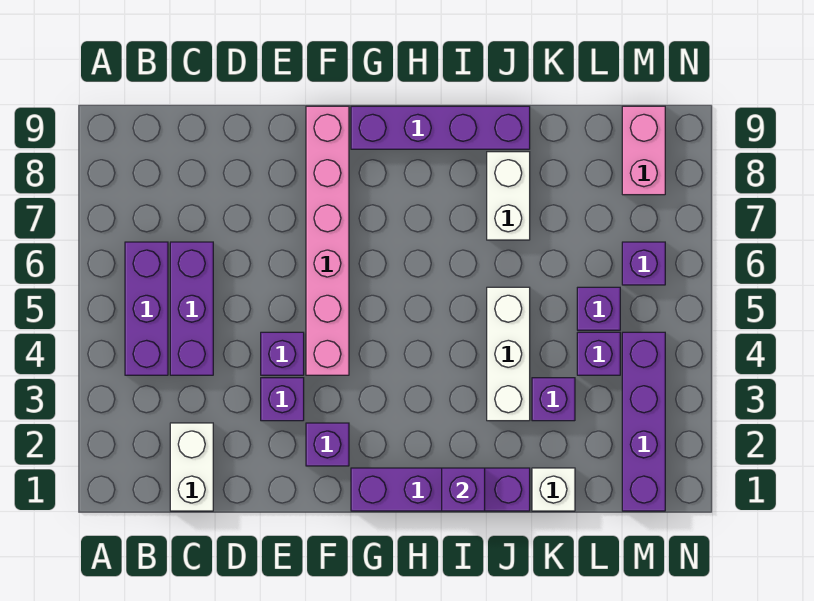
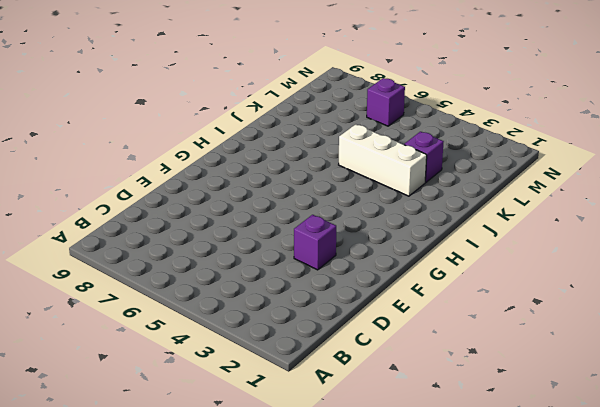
none -> purple 1x3 brick [125,242,168,375]
none -> white 1x2 brick [170,423,213,511]
none -> purple 1x3 brick [170,242,213,375]

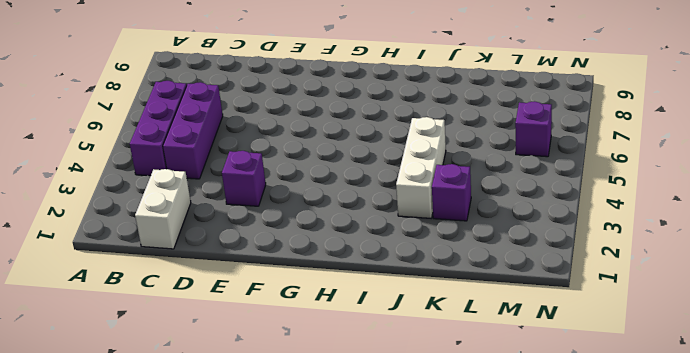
none -> purple 1x1 brick [261,332,304,375]
none -> purple 1x1 brick [306,423,349,466]
none -> pink 1x6 brick [306,106,349,375]

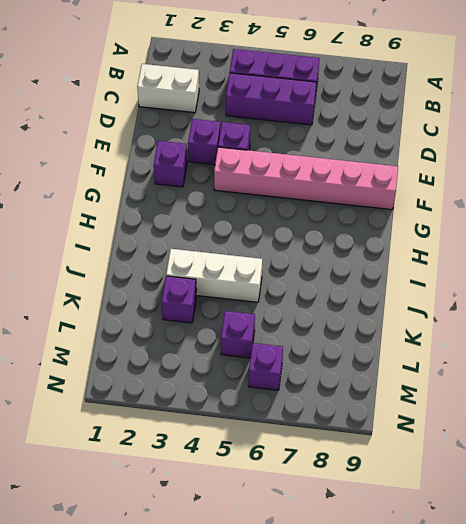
none -> purple 1x4 brick [351,468,530,511]
none -> purple 1x4 brick [351,106,530,149]
none -> white 1x2 brick [487,152,530,240]

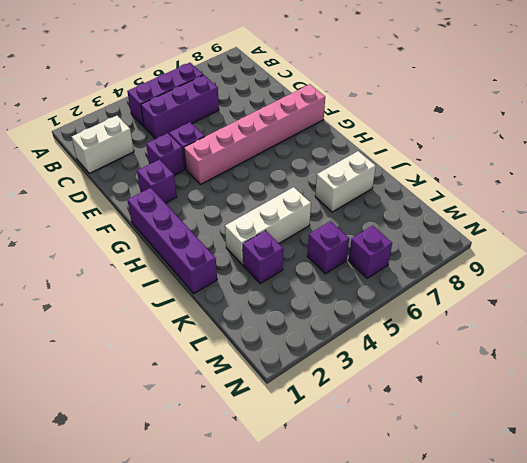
none -> purple 1x4 brick [351,106,530,149]
none -> white 1x1 brick [532,468,575,511]
none -> purple 1x1 brick [577,332,620,375]

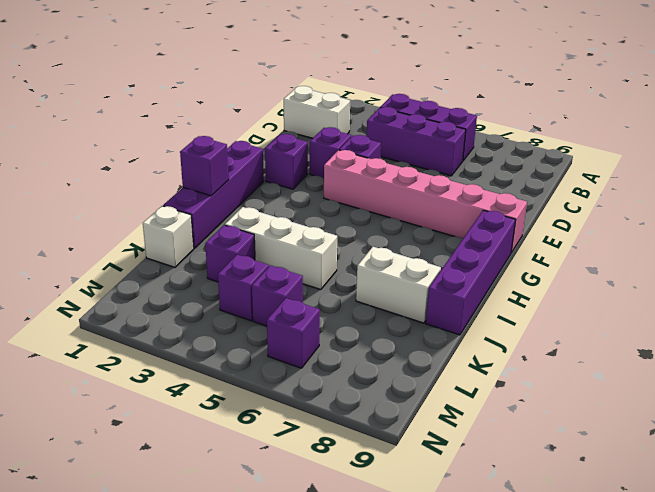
none -> purple 1x4 brick [622,332,665,511]
none -> pink 1x2 brick [622,106,665,195]

